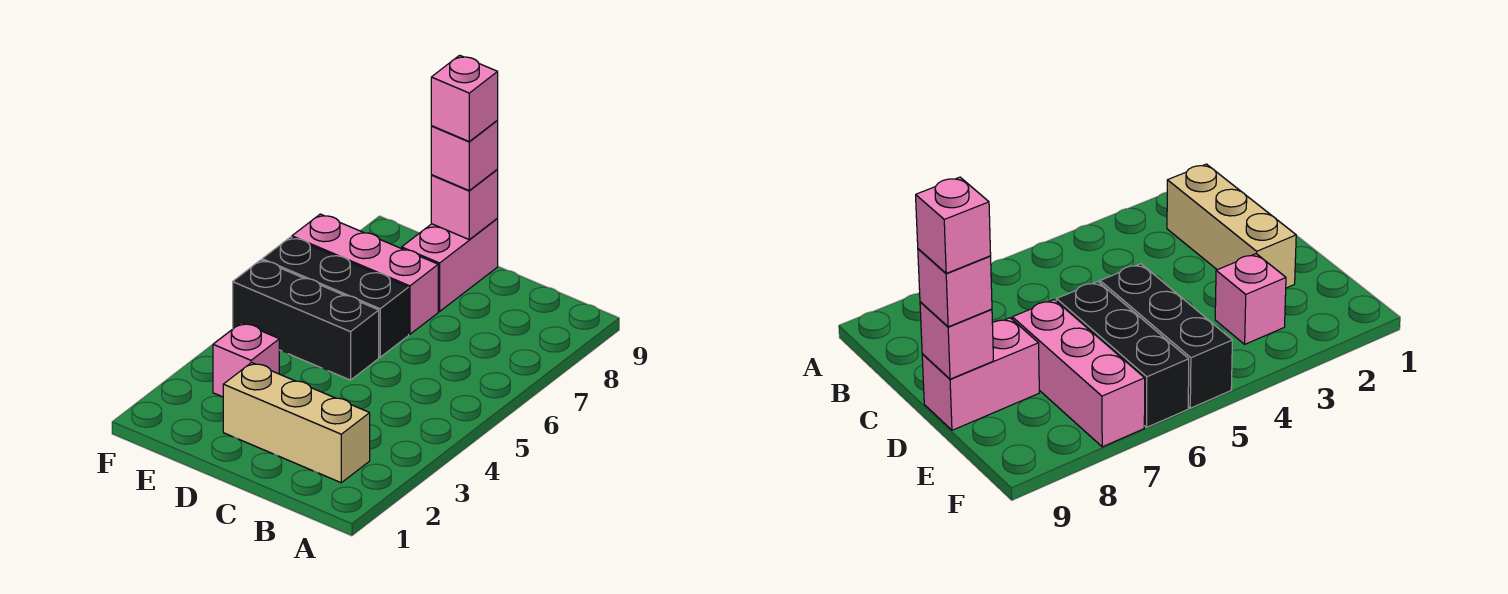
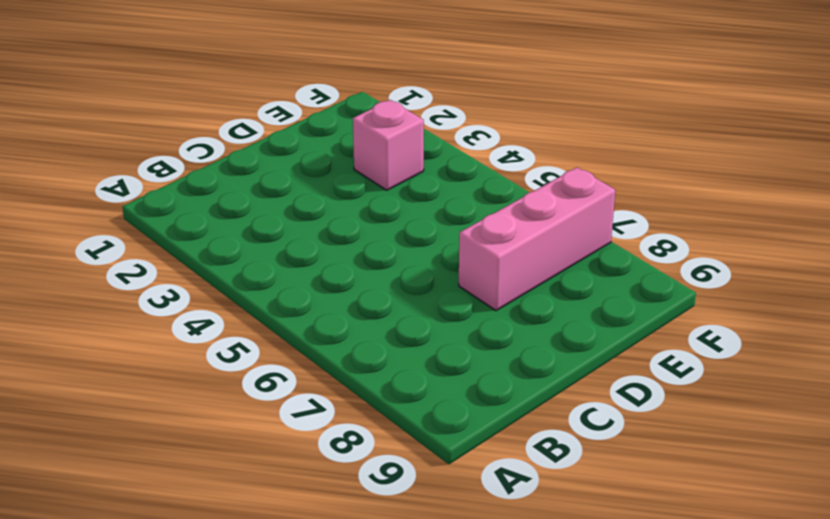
none -> tan 1x3 brick [223,363,370,483]
none -> black 1x3 brick [233,260,379,380]

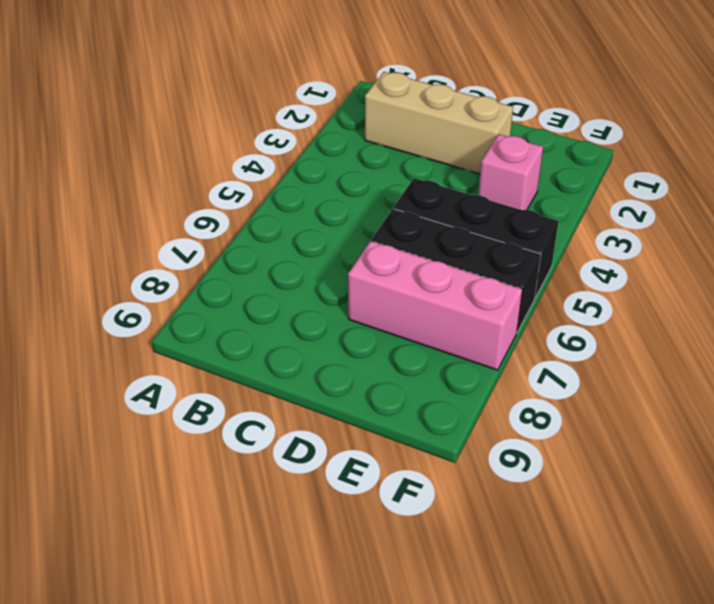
none -> pink 1x2 brick [402,219,498,311]
none -> pink 1x1 brick [431,170,498,239]

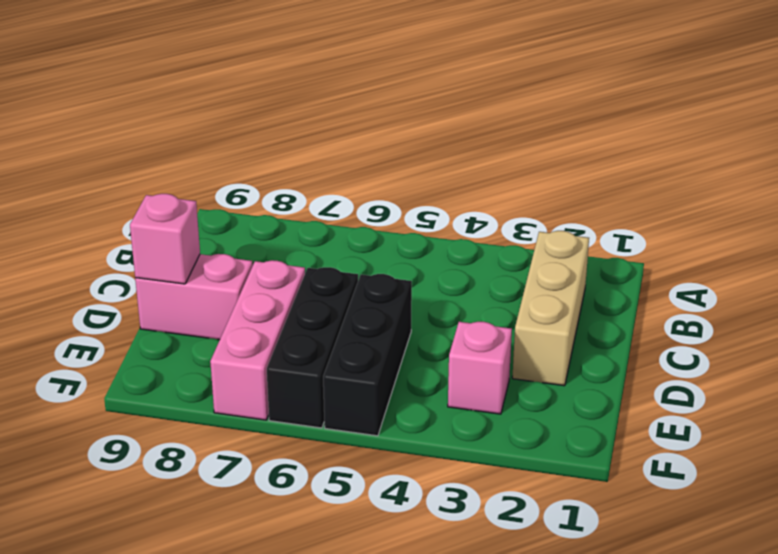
none -> pink 1x1 brick [431,121,498,190]
none -> pink 1x1 brick [431,55,498,141]

